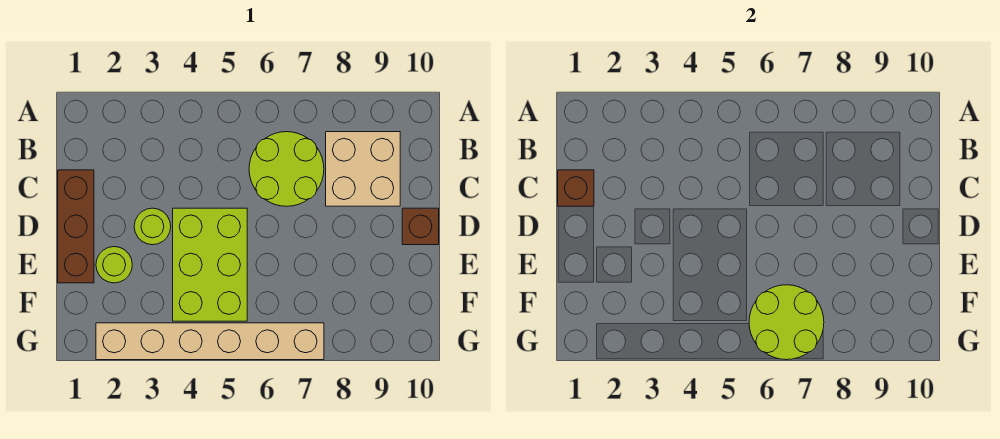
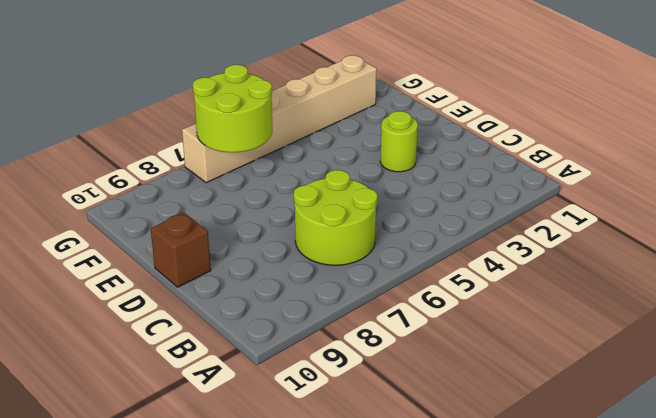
none -> tan 2x2 brick [326,132,400,206]
none -> brown 1x3 brick [58,170,94,283]

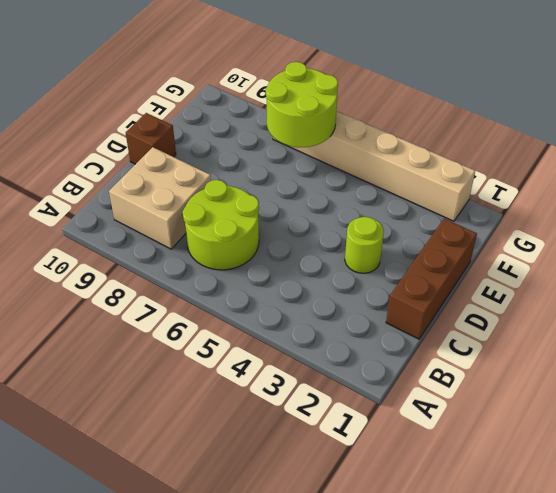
none -> lime 2x3 brick [173,208,247,321]
none -> lime 1x1 round brick [96,247,132,283]

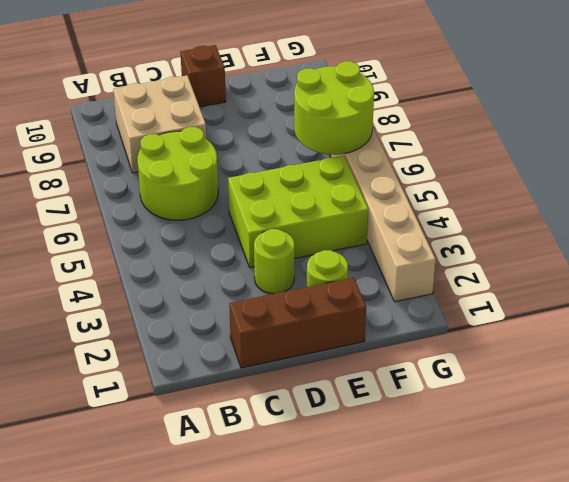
none -> brown 1x1 brick [558,170,594,206]

